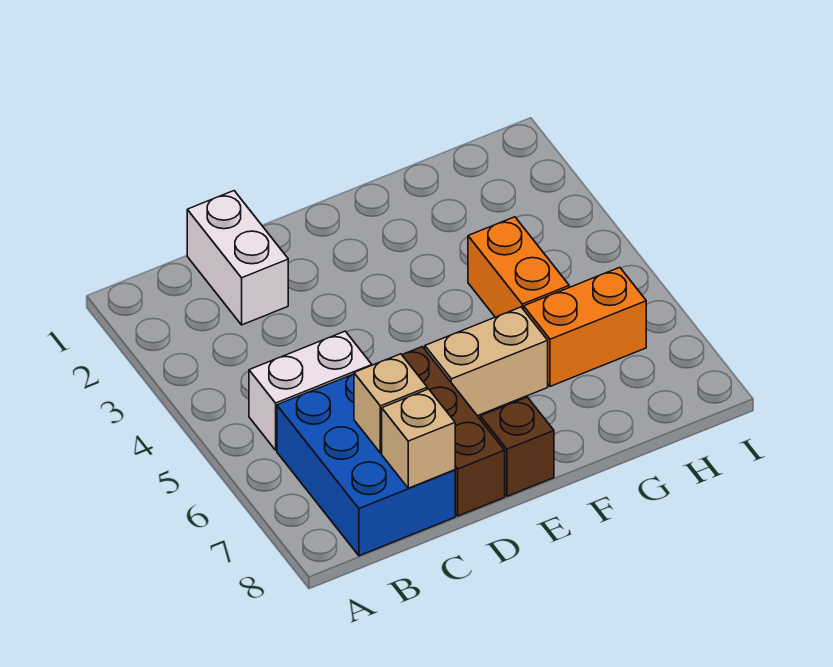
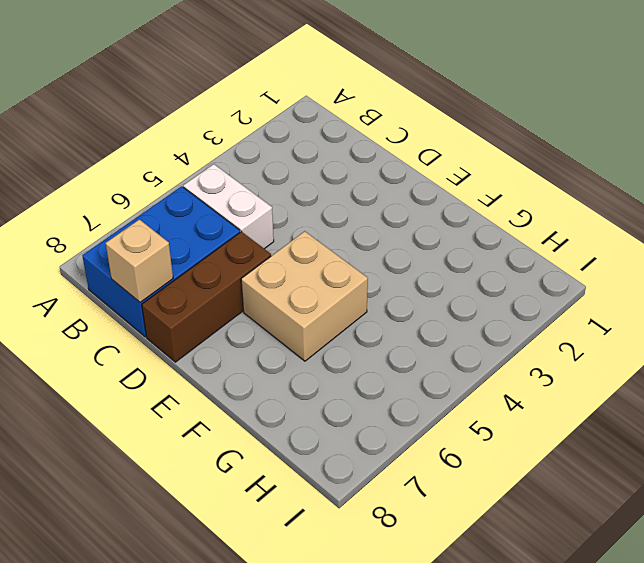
tan 2x2 brick [241,231,368,361] -> tan 1x2 brick [425,307,548,416]
none -> white 1x2 brick [187,191,288,325]
none -> brown 1x1 brick [480,397,554,496]

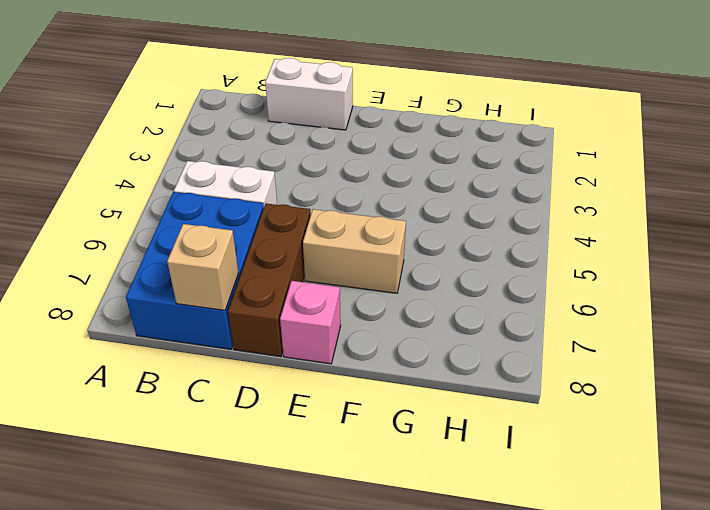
white 1x2 brick [265,58,353,130] -> white 1x2 brick turned to [187,191,288,325]
pink 1x1 brick [280,281,341,364] -> brown 1x1 brick [480,397,554,496]
none -> orange 1x2 brick [468,217,569,317]
none -> orange 1x2 brick [524,267,646,386]

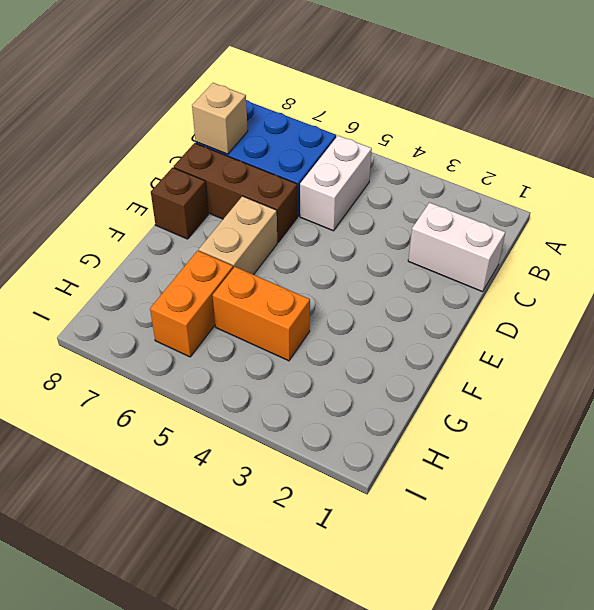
none -> tan 1x1 brick [354,354,427,453]

